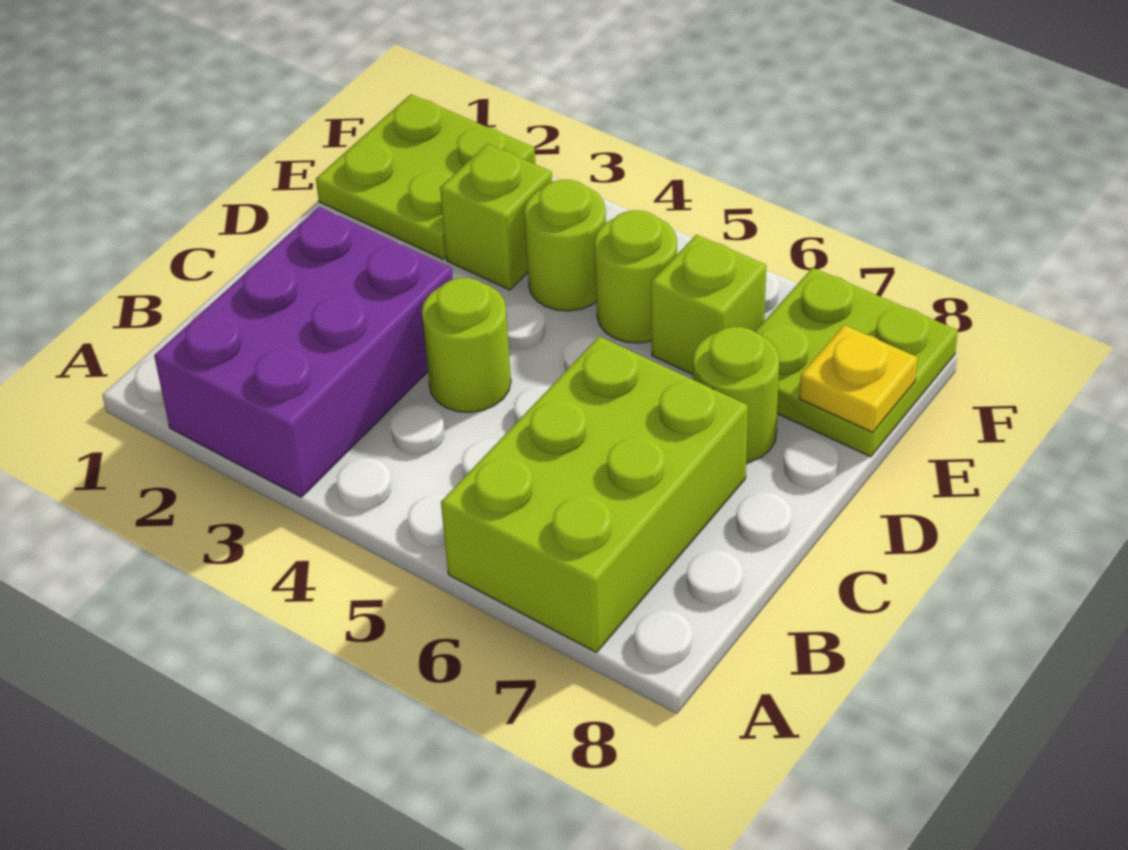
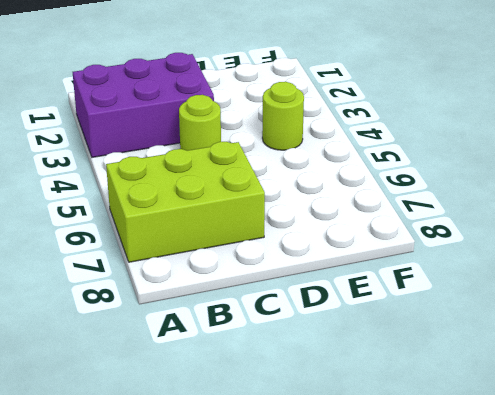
none -> lime 1x1 round brick [693,327,780,463]
none -> lime 2x2 plate [316,94,535,259]

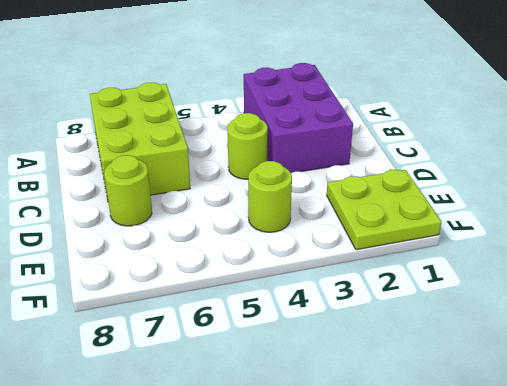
none -> lime 1x1 brick [440,144,552,290]
none -> lime 1x1 round brick [595,210,677,343]

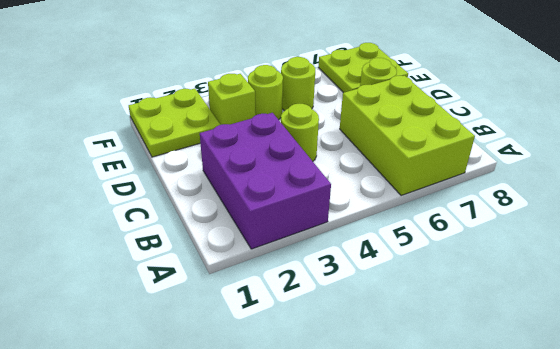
none -> lime 1x1 brick [651,235,766,375]
none -> yellow 1x1 plate [799,325,917,432]

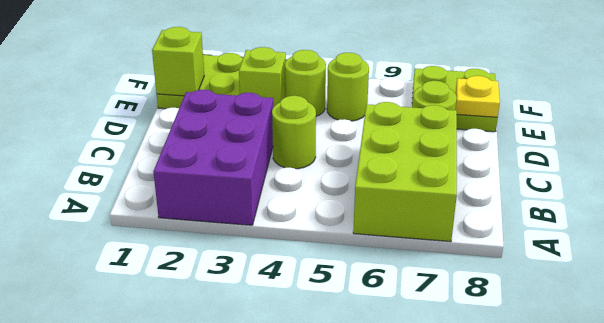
lime 1x1 brick [152,27,204,96] -> lime 1x1 brick moved to [651,235,766,375]

